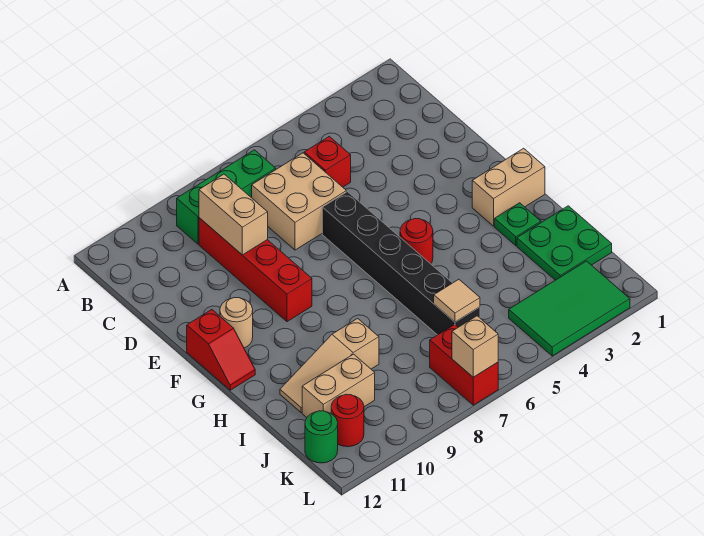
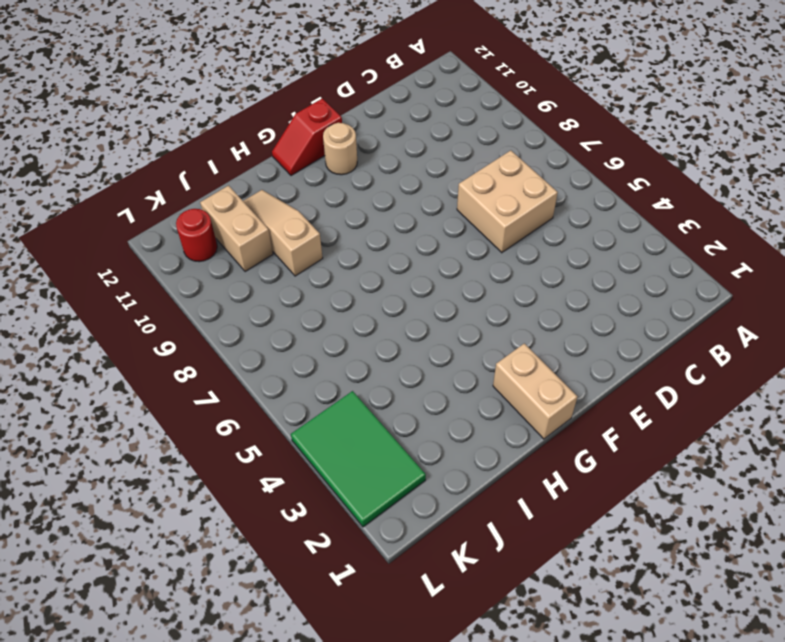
none -> green 1x3 brick [177,150,276,244]
none -> red 1x1 brick [304,136,351,187]
none -> red 1x4 brick [199,218,312,322]

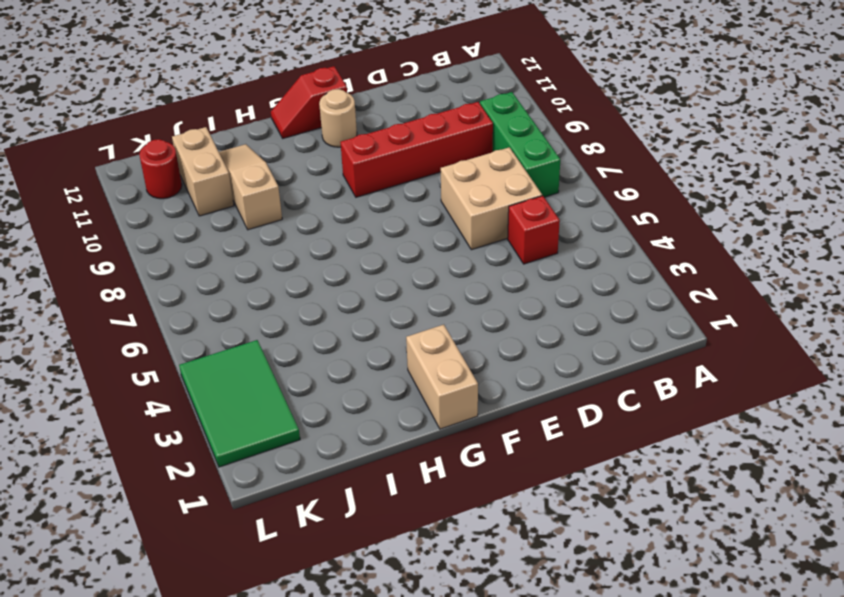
none -> black 1x6 brick [322,192,480,335]
none -> red 1x1 round brick [400,219,433,264]
none -> green 1x1 plate [495,203,541,245]

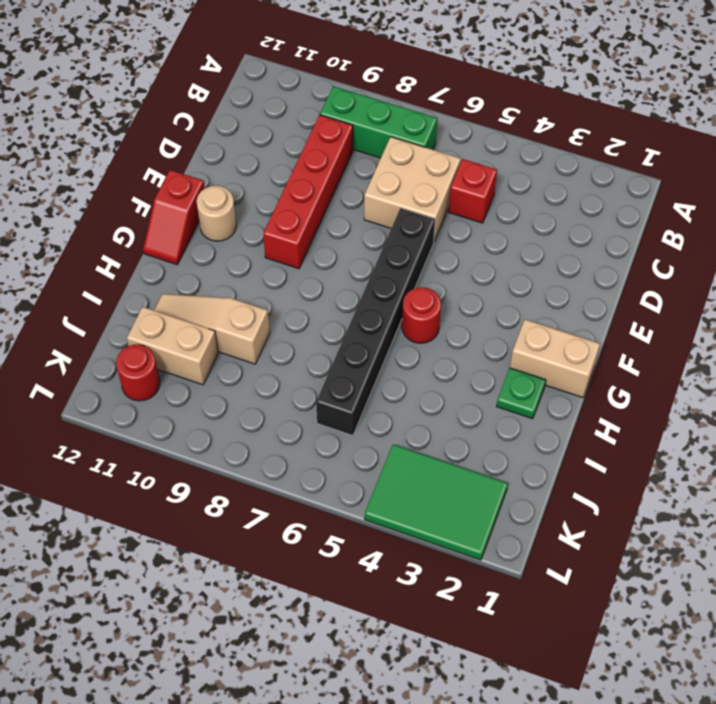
none -> green 2x2 plate [517,206,612,280]
none -> red 1x2 brick [430,324,498,405]
none -> green 1x1 round brick [305,411,338,463]

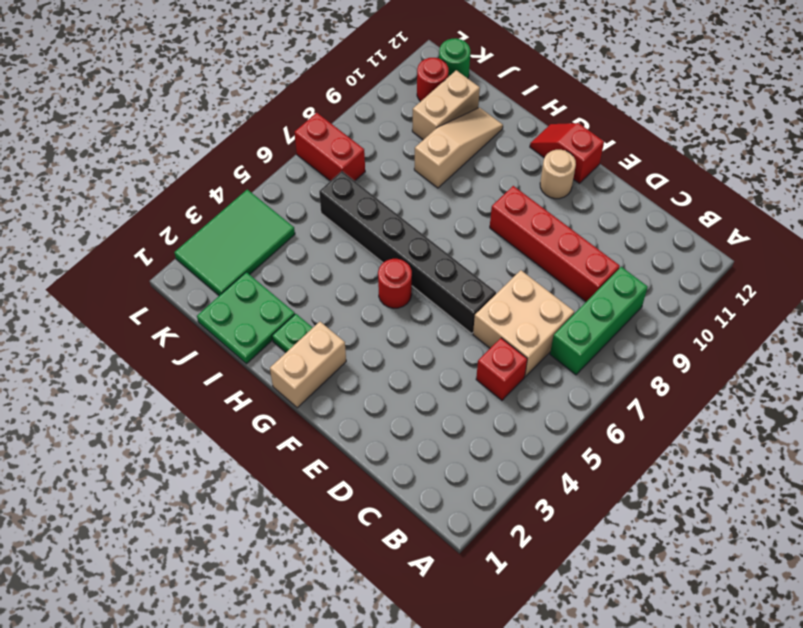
none -> tan 1x2 brick [199,174,268,255]
none -> tan 1x1 tile [434,279,480,322]
none -> tan 1x1 brick [452,316,498,377]

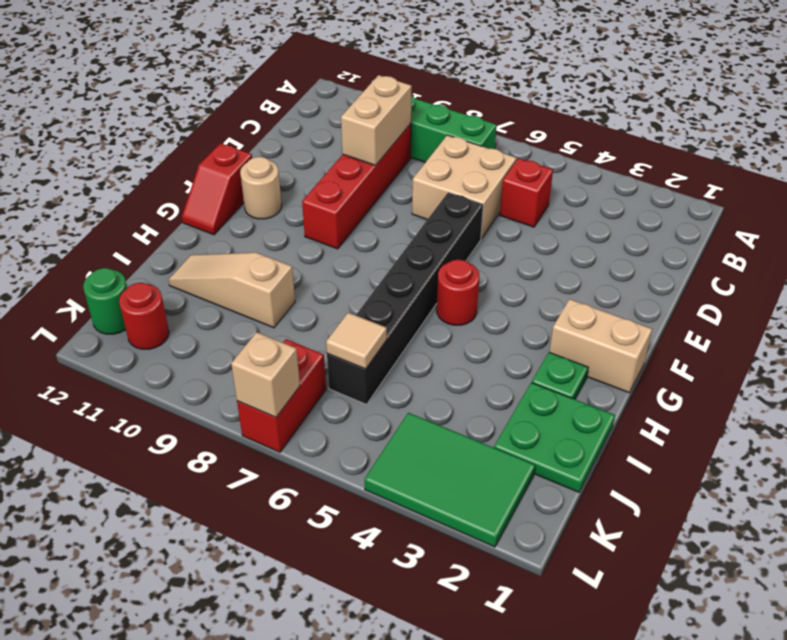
none -> tan 1x2 brick [302,354,375,418]

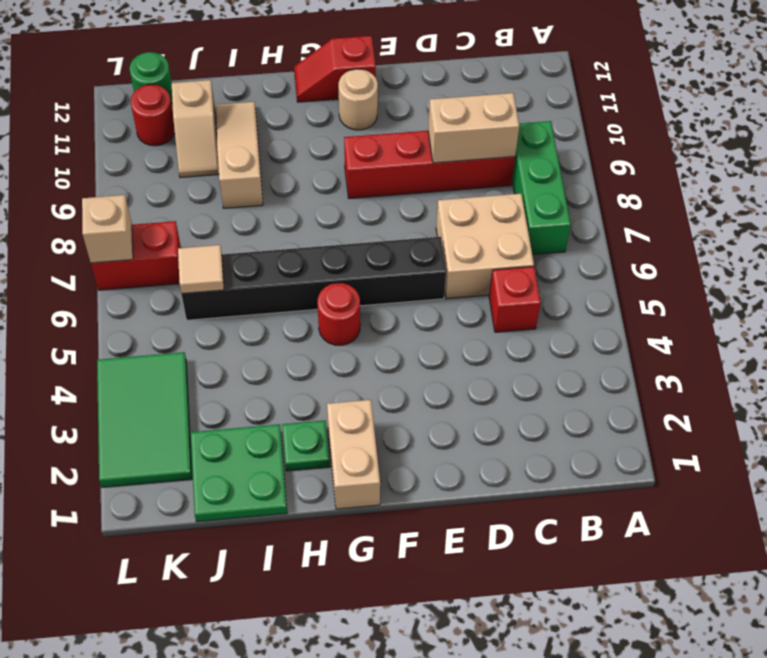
tan 1x2 slope [172,80,219,178] -> tan 1x2 brick [302,354,375,418]

